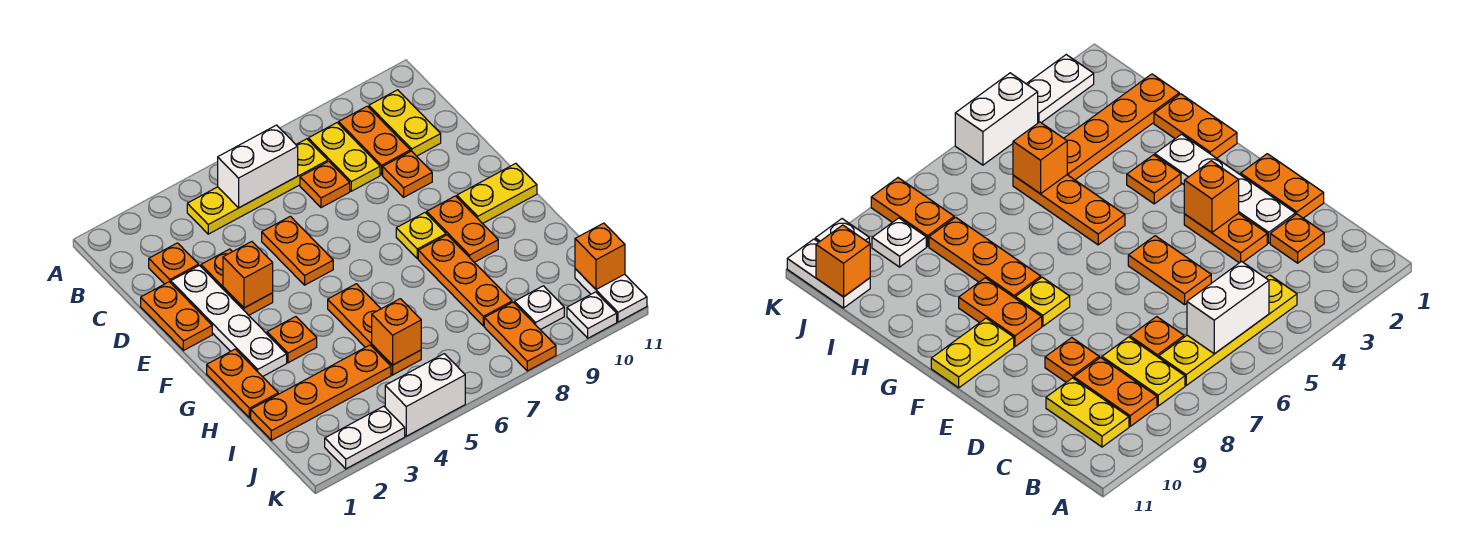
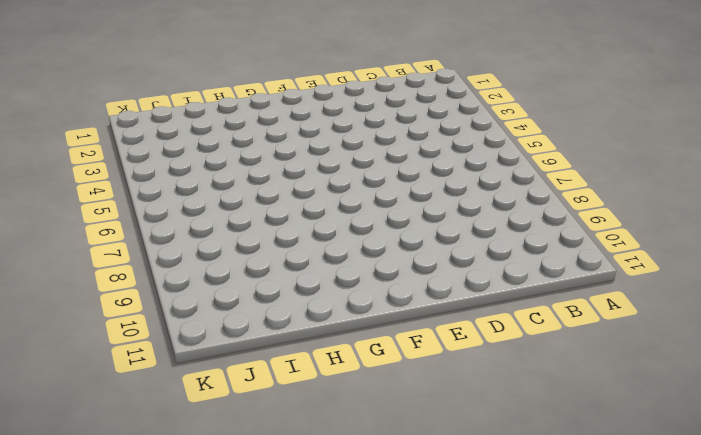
none -> yellow 1x4 plate [187,139,328,234]
none -> yellow 1x2 plate [308,123,380,191]
none -> orange 1x2 plate [339,106,410,175]

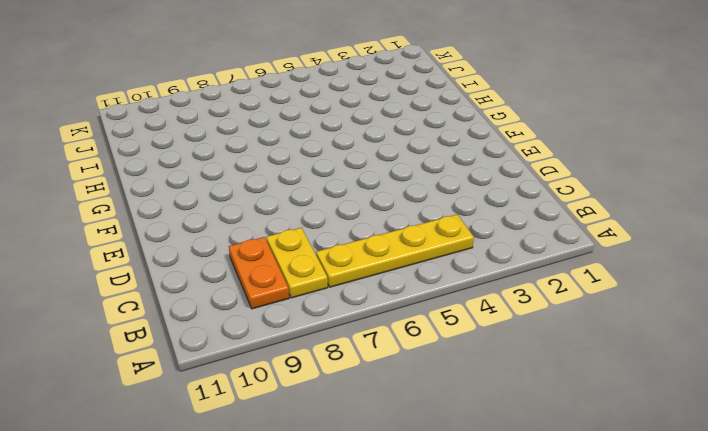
none -> yellow 1x2 plate [369,90,441,156]
none -> orange 1x1 plate [149,243,199,284]
none -> orange 1x1 plate [300,161,350,208]

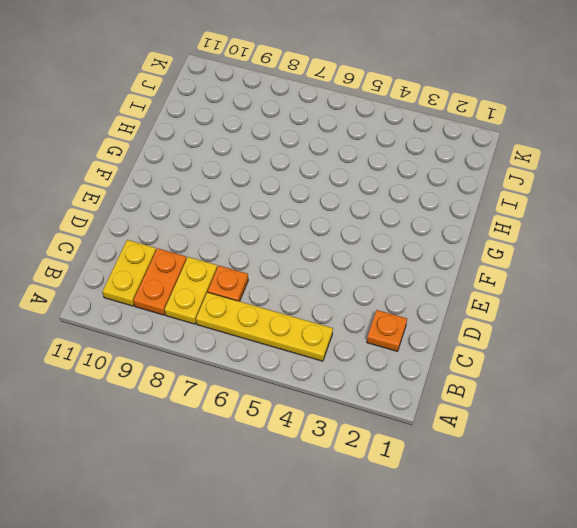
none -> orange 1x2 plate [141,282,212,351]
none -> white 1x4 plate [171,266,287,377]
none -> orange 1x2 plate [201,249,273,315]

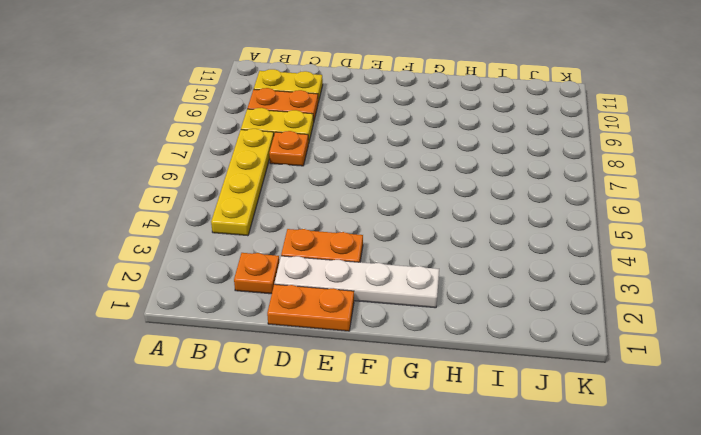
none -> orange 1x2 plate [262,216,333,285]
none -> orange 1x1 plate [383,151,432,197]
none -> yellow 1x1 plate [396,213,446,259]

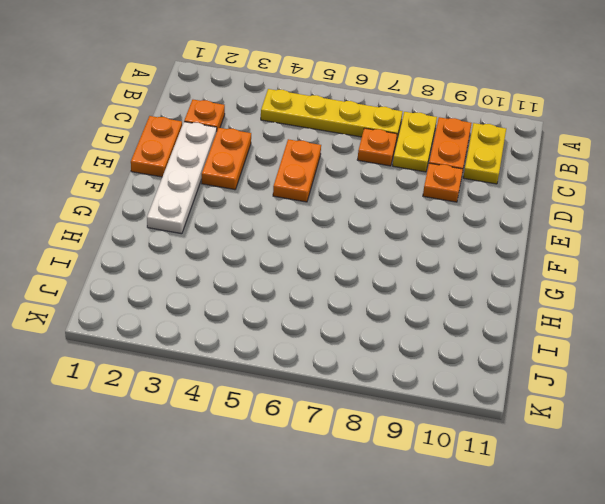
none -> yellow 1x1 plate [396,213,446,259]
none -> orange 1x2 plate [427,196,498,262]
none -> yellow 1x2 plate [457,163,537,224]

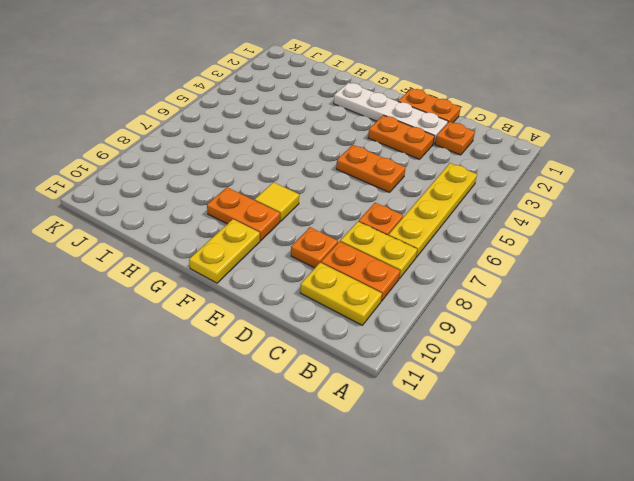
yellow 1x1 tile [255,182,299,221] -> yellow 1x1 plate [396,213,446,259]
none -> orange 1x2 plate [207,349,278,418]
none -> orange 1x1 plate [267,317,317,363]
none -> orange 1x3 plate [328,284,421,375]

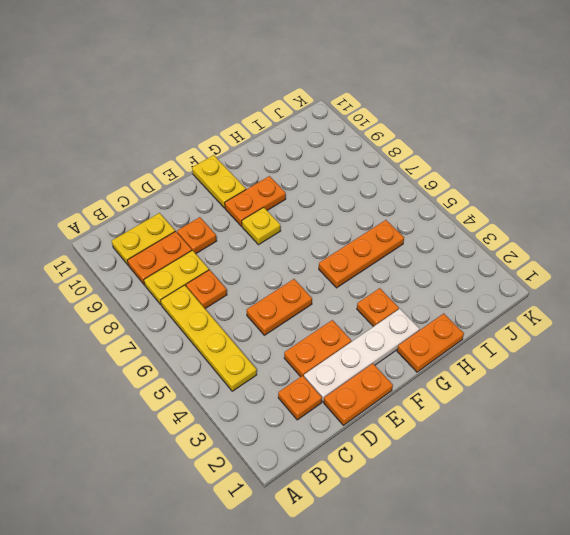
none -> orange 1x3 plate [418,235,512,326]
none -> orange 1x4 plate [251,345,391,440]
none -> orange 1x2 plate [484,302,556,371]

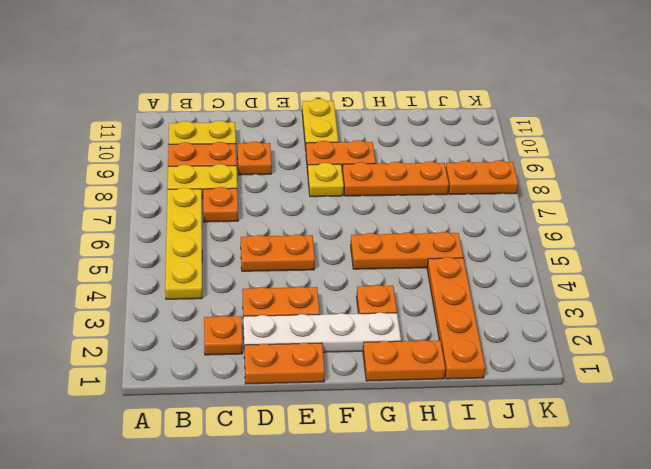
none -> white 1x1 plate [515,286,564,330]
none -> white 1x2 plate [575,269,647,322]
none -> white 1x2 plate [325,406,405,469]

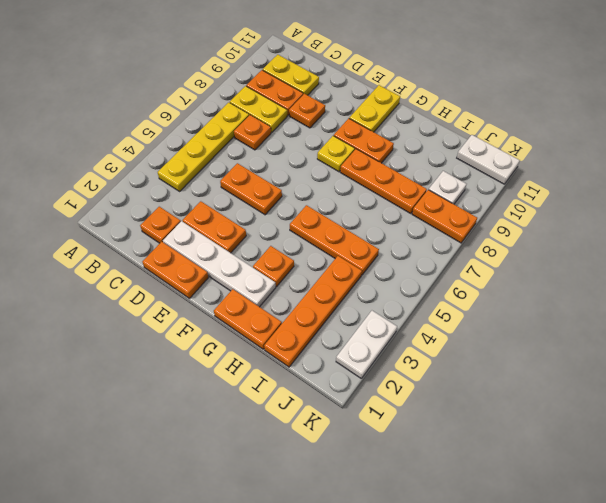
none -> white 1x2 brick [385,354,465,436]
none -> white 1x1 plate [567,292,617,338]
none -> white 1x2 brick [218,125,298,208]

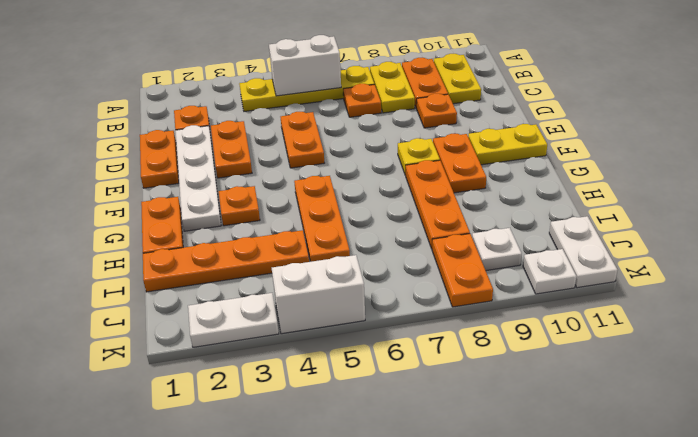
none -> orange 1x1 brick [223,242,273,308]
none -> orange 1x1 brick [372,299,421,365]
none -> orange 1x1 brick [575,223,625,289]

